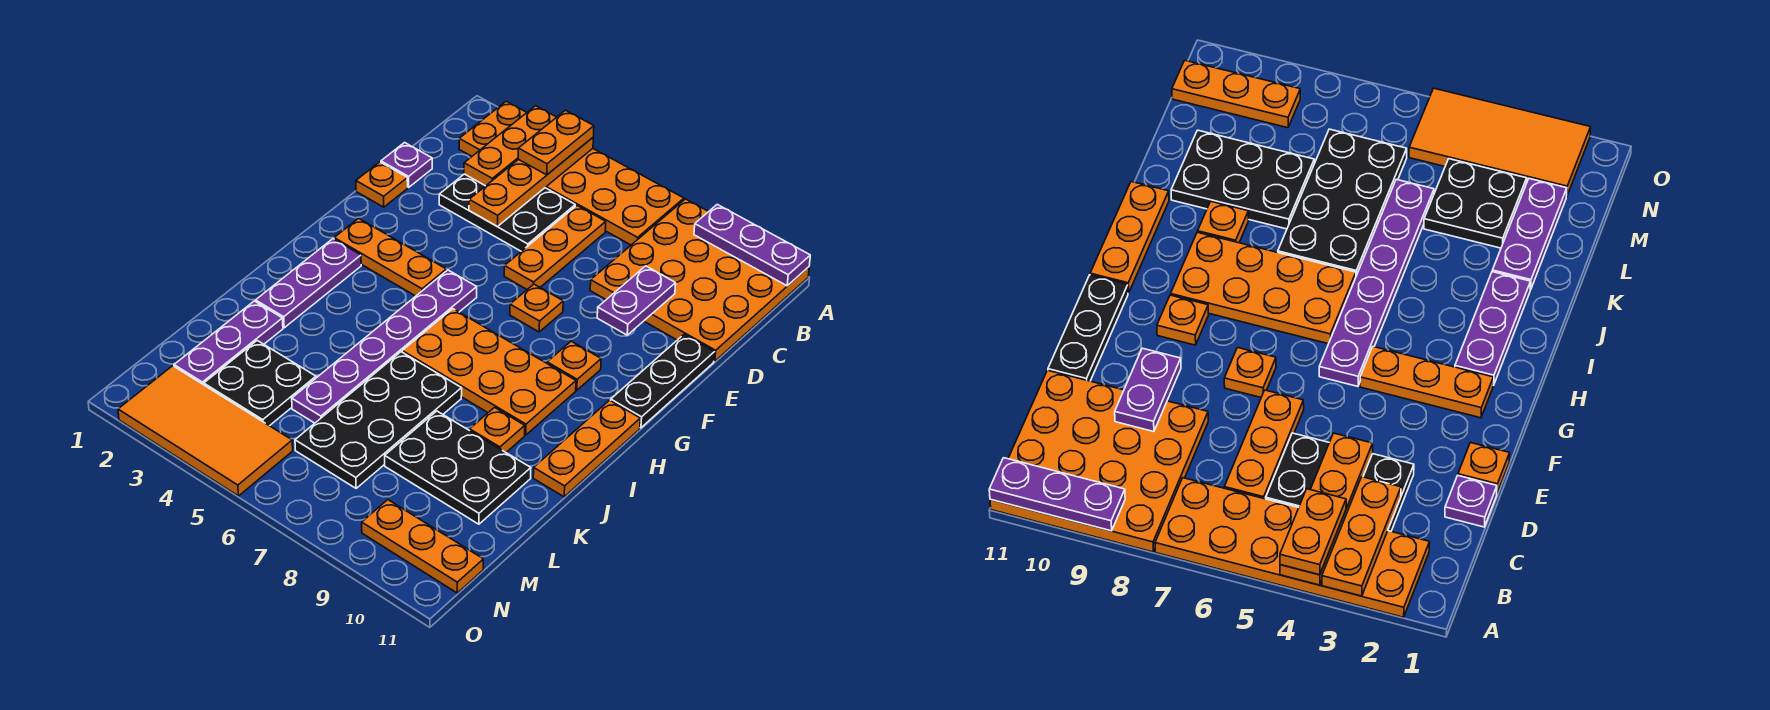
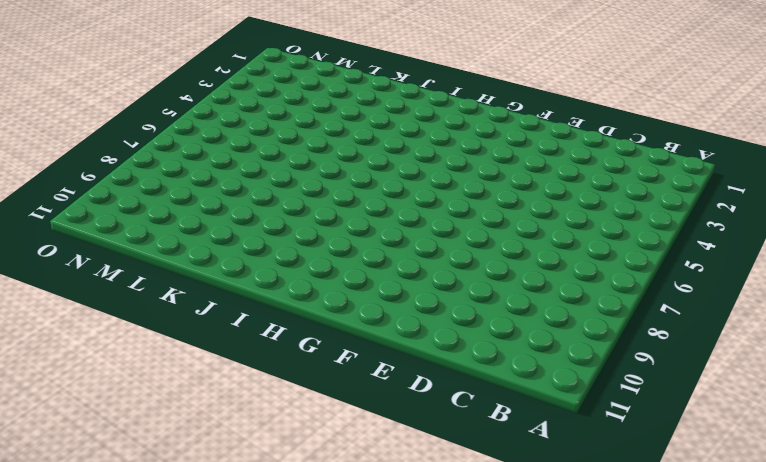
none -> orange 2x6 plate [459,101,684,245]
none -> orange 4x4 plate [590,199,809,361]
none -> black 2x3 plate [439,174,575,251]

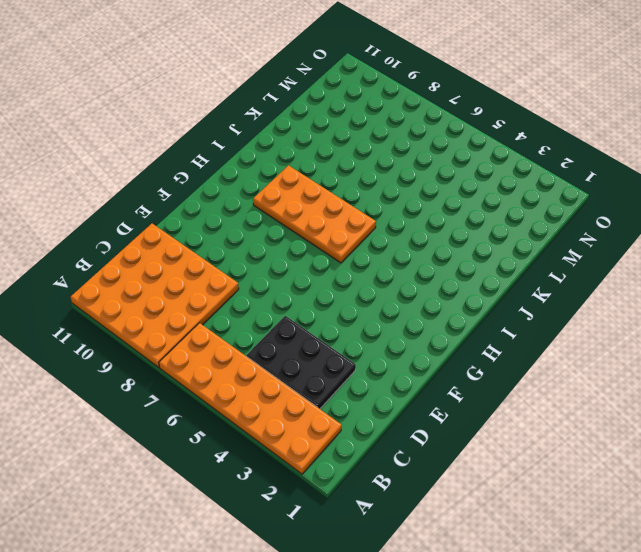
none -> orange 1x3 plate [504,206,606,289]
none -> purple 1x1 plate [381,143,432,187]
none -> orange 1x1 plate [356,162,408,207]

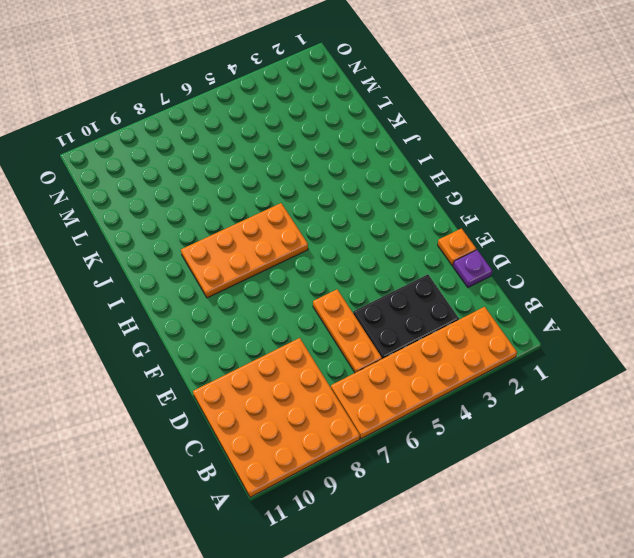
none -> black 1x3 plate [611,334,714,428]
none -> orange 1x1 plate [510,284,563,332]
none -> orange 1x3 plate [334,218,446,296]

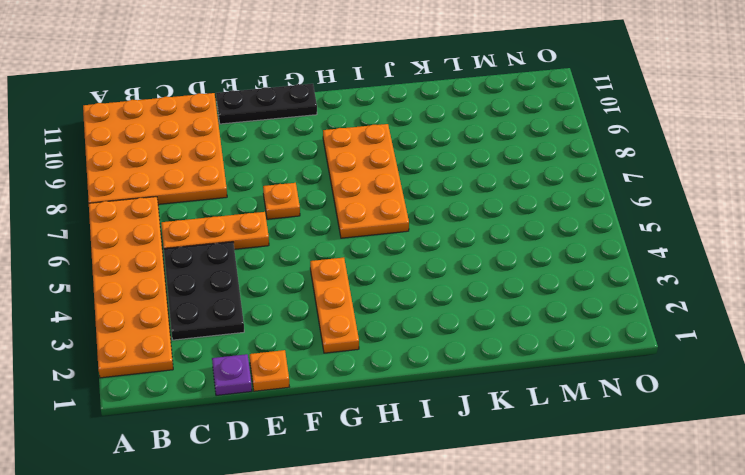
none -> purple 1x6 plate [292,270,477,423]
none -> orange 1x1 plate [547,341,601,390]
none -> purple 1x3 plate [256,239,361,328]

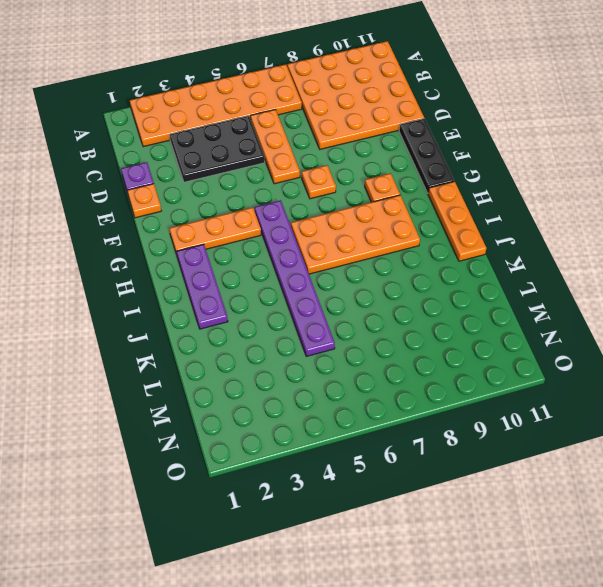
none -> black 2x4 plate [295,352,462,488]
none -> orange 1x1 plate [470,407,525,452]
none -> purple 1x3 plate [174,301,283,385]

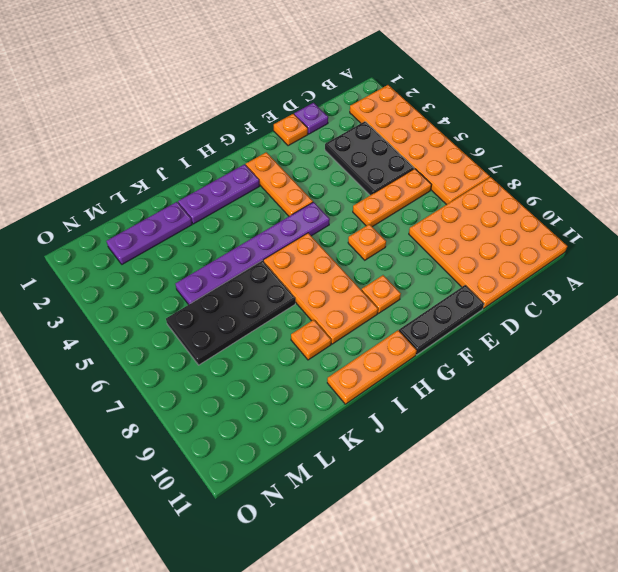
none -> black 2x3 plate [385,411,531,524]
none -> black 2x2 plate [204,341,316,426]
none -> orange 2x4 tile [118,366,293,496]

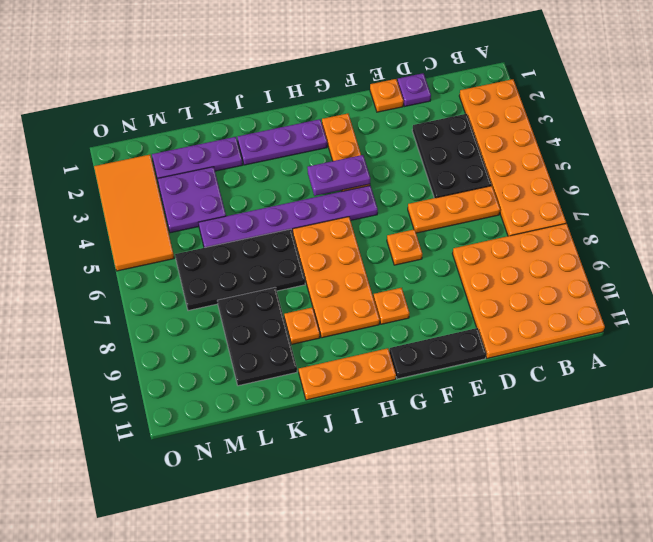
purple 1x2 plate [307,155,370,196] -> purple 1x2 plate moved to [597,266,676,335]
purple 2x2 plate [157,167,226,233] -> black 2x2 plate [204,341,316,426]
none -> orange 1x3 plate [362,500,483,593]
none -> orange 1x3 plate [464,106,556,186]
none -> orange 1x4 plate [469,138,593,226]

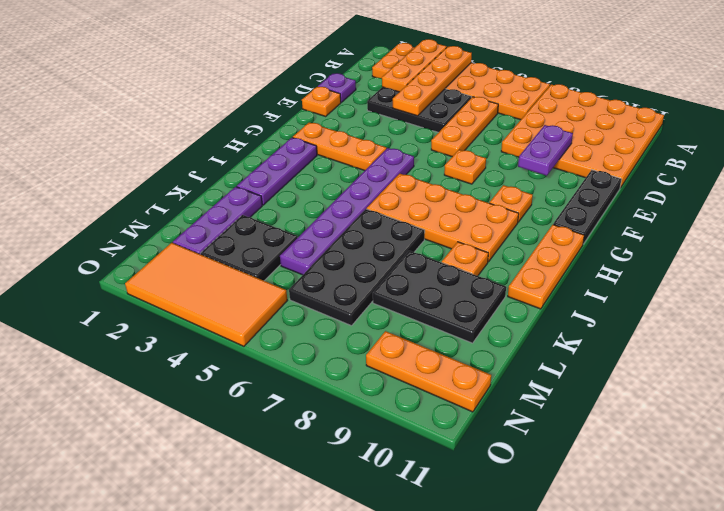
none -> purple 1x3 plate [694,204,810,286]
none -> orange 1x2 plate [518,110,594,175]

